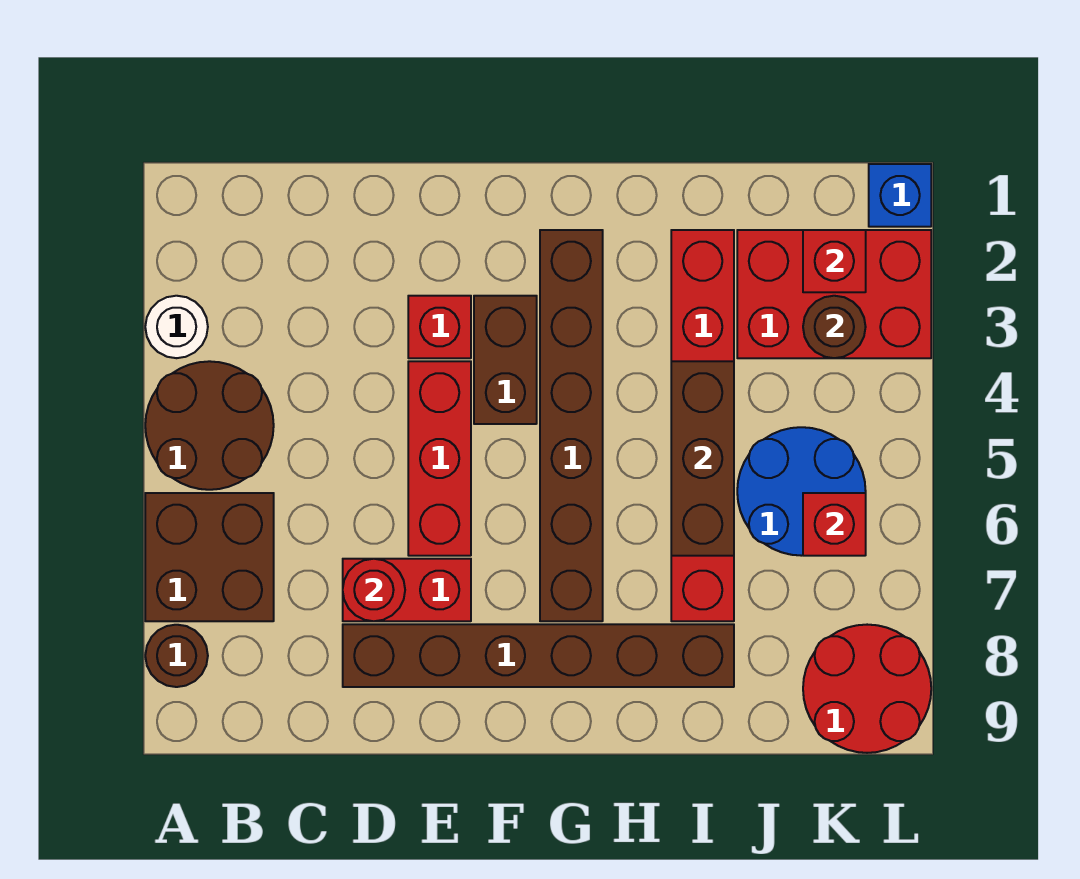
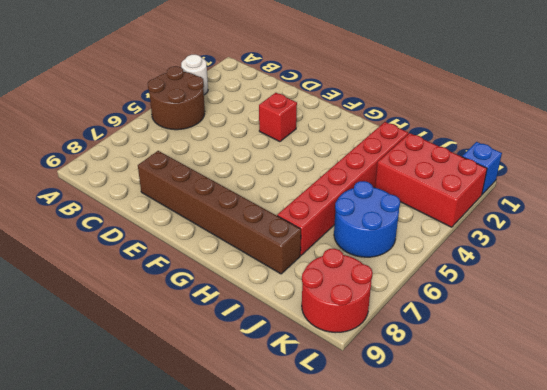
none -> brown 2x2 brick [145,493,274,621]
none -> brown 1x1 round brick [145,625,208,687]
none -> red 1x2 brick [343,559,471,621]

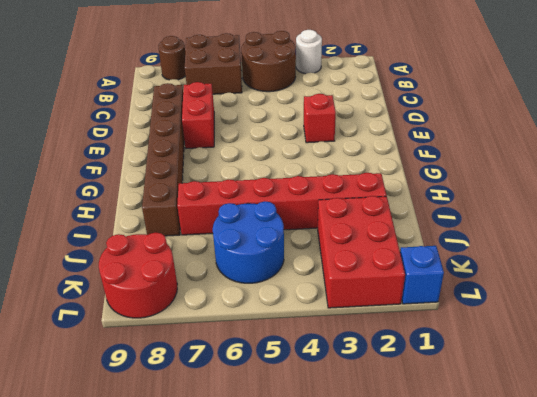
none -> red 1x3 brick [408,361,471,556]
none -> brown 1x2 brick [474,296,537,424]
none -> brown 1x6 brick [540,230,603,621]

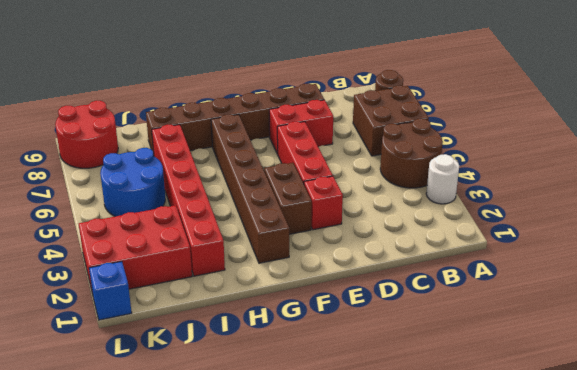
none -> red 1x1 round brick [343,559,405,621]
none -> brown 1x3 brick [671,361,734,556]
none -> red 1x1 brick [803,230,866,292]

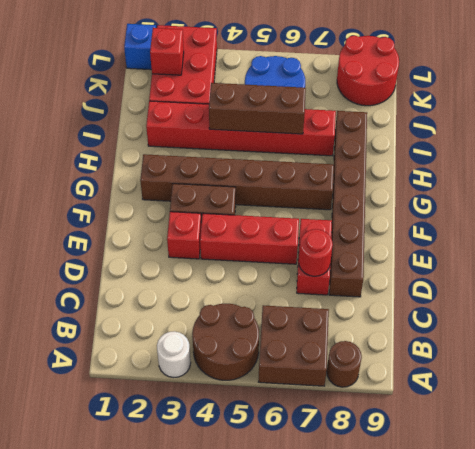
none -> brown 1x1 round brick [803,296,866,358]
none -> red 1x1 brick [803,493,866,556]

